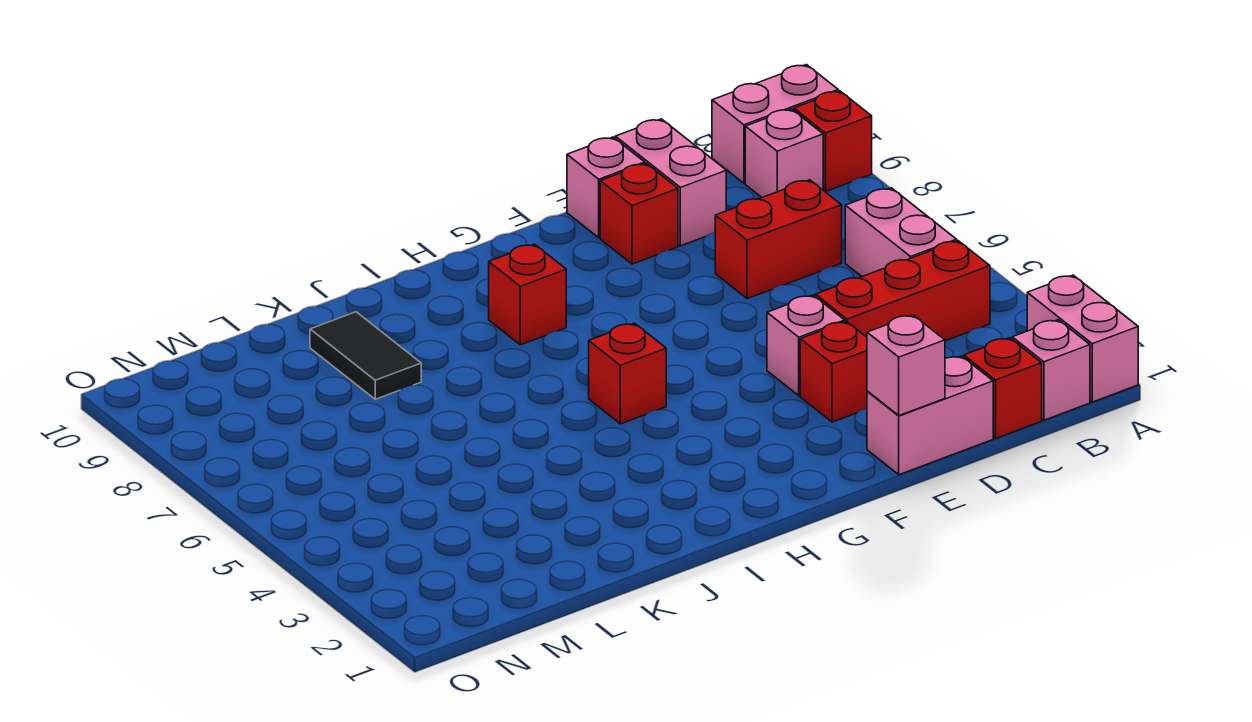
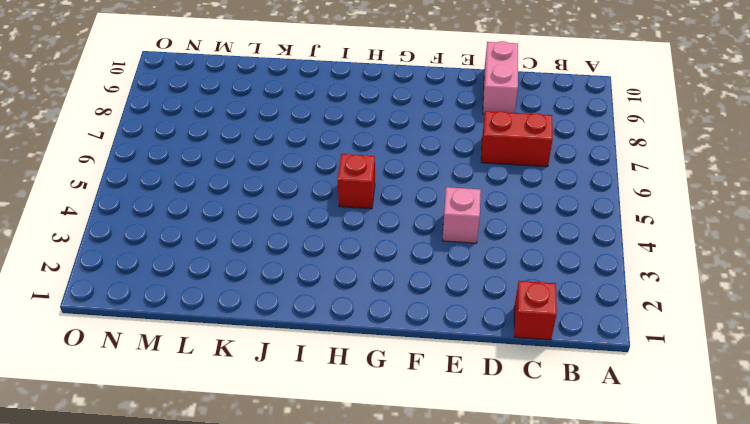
none -> pink 1x2 brick [1027,275,1138,402]
none -> red 1x1 brick [794,91,872,191]
none -> pink 1x2 brick [712,65,838,183]

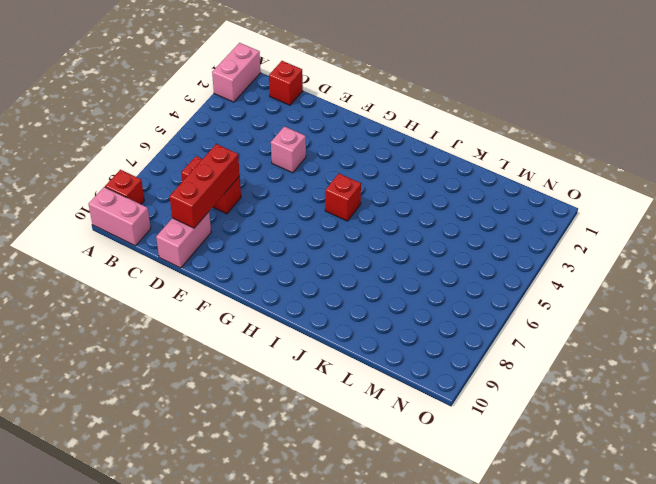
red 1x3 brick [170,144,240,228] -> red 1x3 brick turned to [815,241,990,341]
none -> pink 1x1 brick [1012,320,1090,420]
none -> pink 1x2 brick [845,188,957,276]
none -> pink 1x1 brick [745,109,823,197]

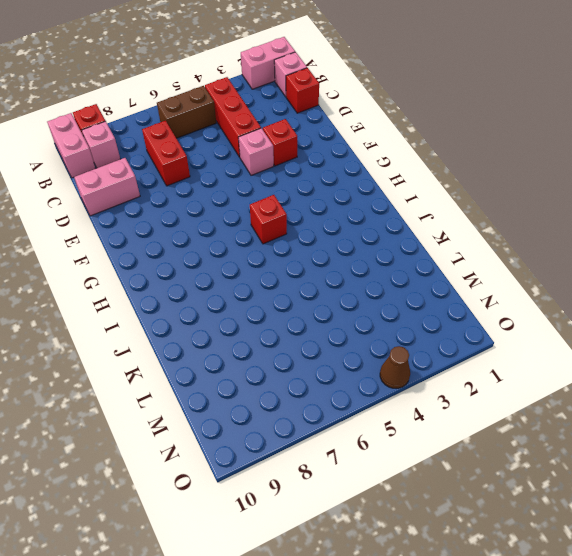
brown 1x2 brick [157,86,216,138] -> pink 1x2 brick [845,188,957,276]
brown 1x1 cone [380,346,410,388] -> none
none -> pink 1x2 brick [867,356,993,475]
none -> red 1x1 brick [600,163,678,264]
none -> pink 1x1 brick [567,137,645,238]

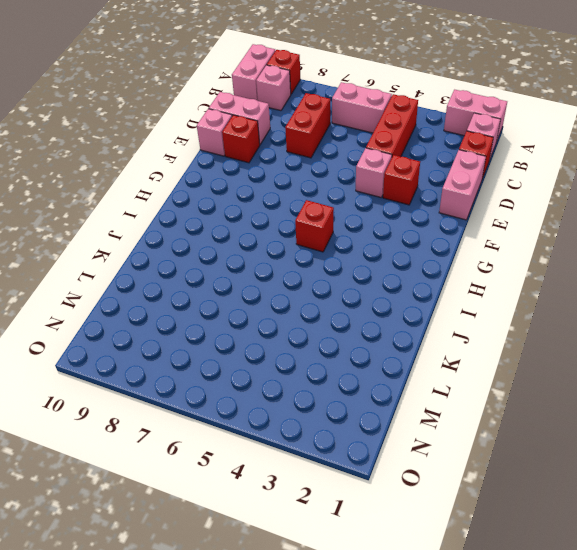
none -> red 1x1 brick [489,244,566,345]
none -> black 1x2 tile [310,312,421,399]
none -> pink 1x1 brick [867,315,945,416]

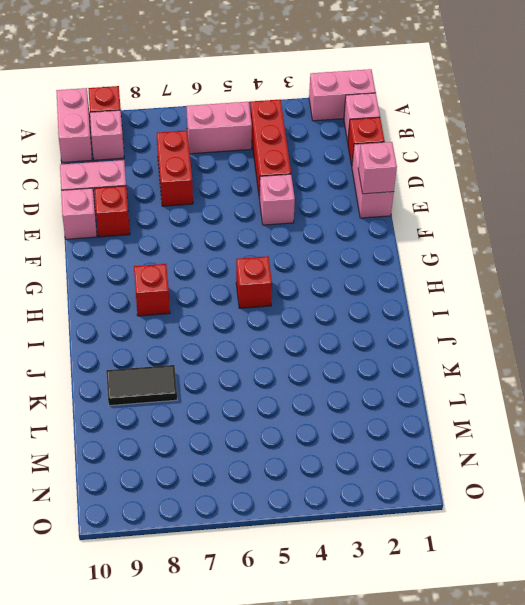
none -> red 1x1 brick [800,321,867,422]

